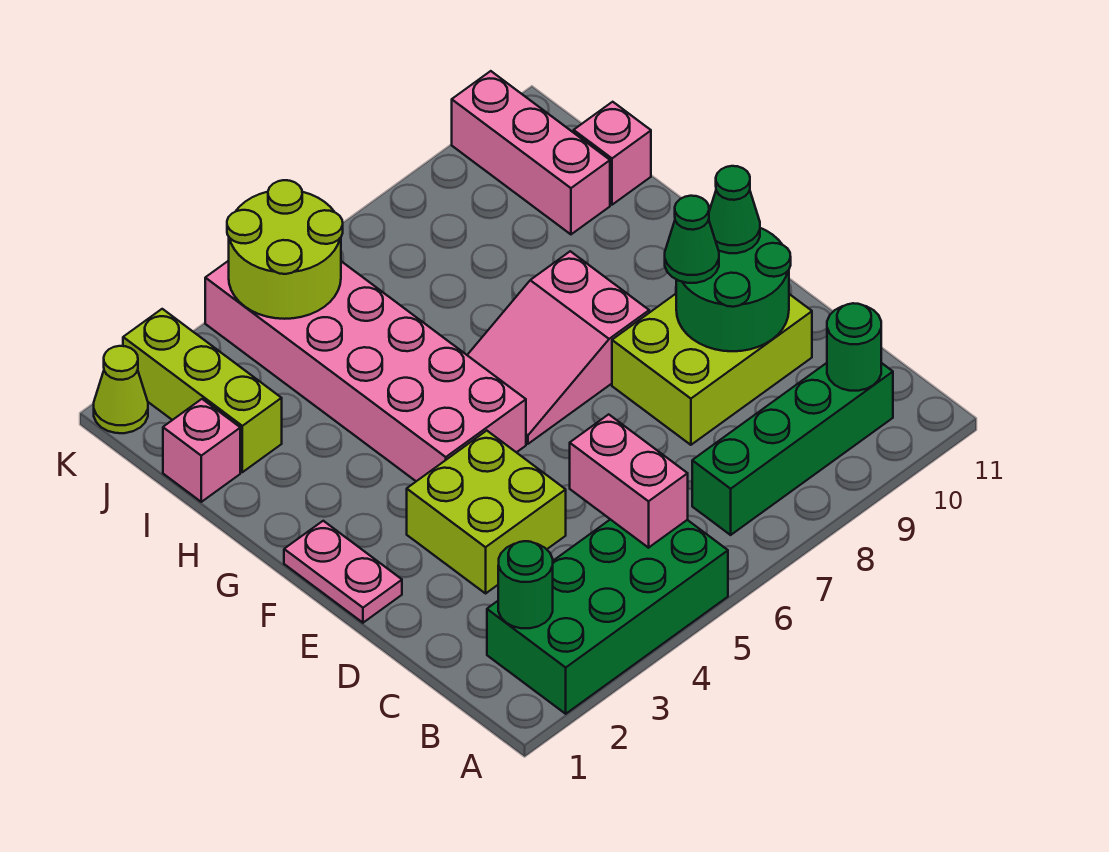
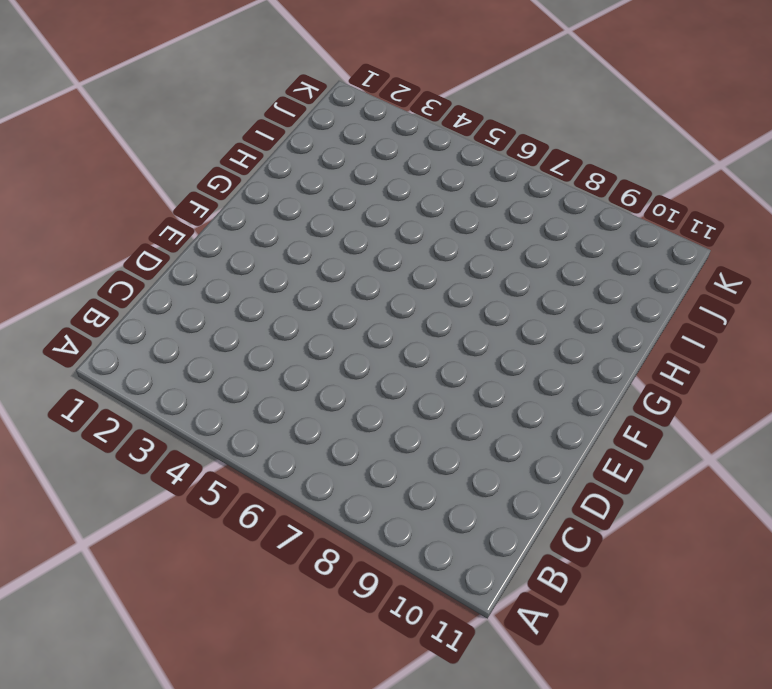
none -> green 2x4 brick [487,519,728,714]
none -> green 1x4 brick [692,363,893,535]
none -> lime 2x2 brick [407,431,566,593]

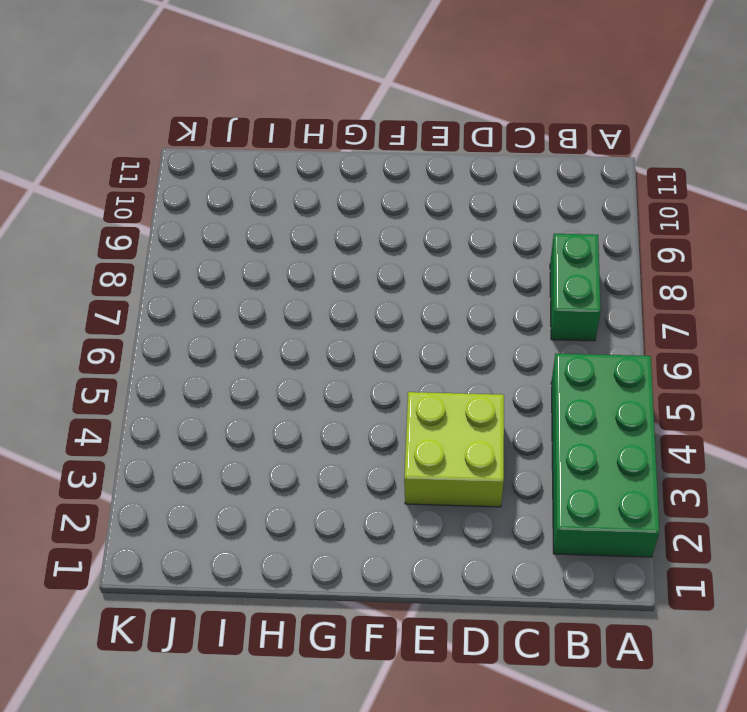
green 1x2 brick [550,234,601,341] -> green 1x4 brick [692,363,893,535]
none -> lime 2x3 brick [612,294,812,445]
none -> pink 1x2 plate [284,521,402,623]
none -> pink 2x6 brick [205,261,526,481]

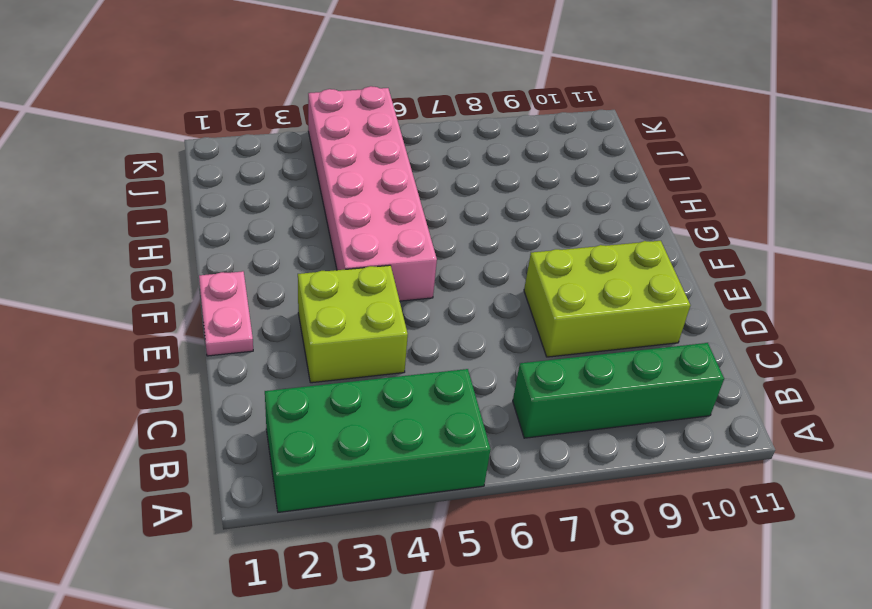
none -> pink 2x3 slope [467,251,649,444]
none -> pink 1x1 brick [163,399,240,502]
none -> lime 1x3 brick [123,309,282,472]

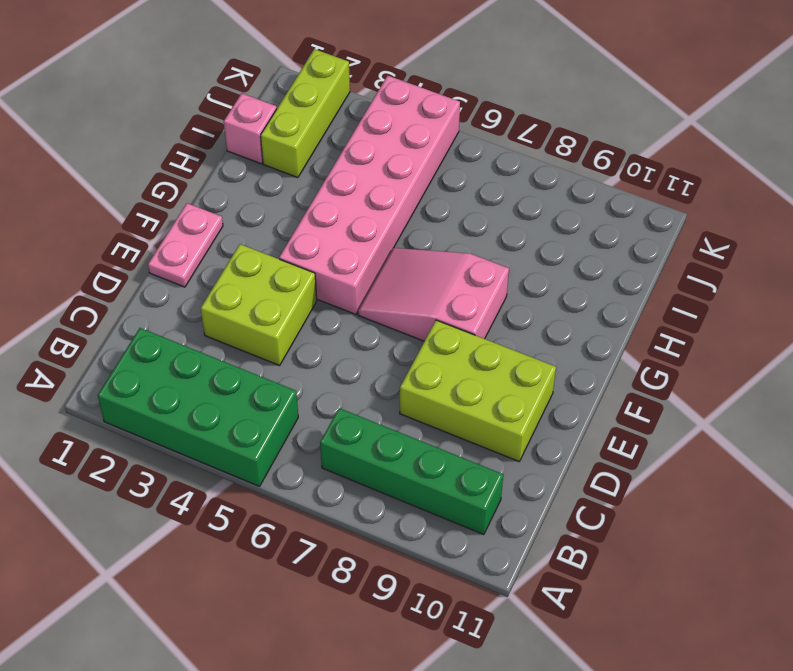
none -> pink 1x3 brick [452,71,610,234]
none -> pink 1x1 brick [574,102,651,205]
none -> lime 1x1 cone [94,346,148,433]

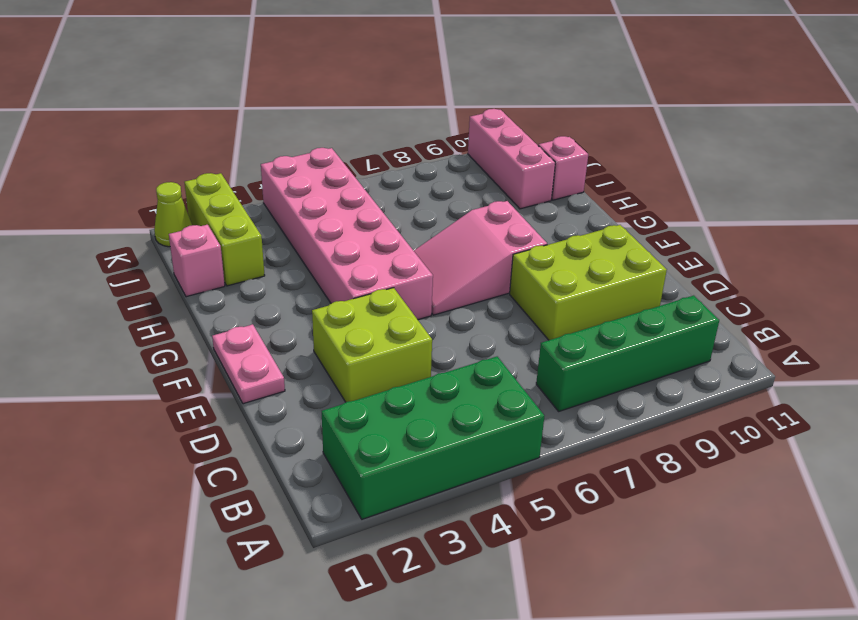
none -> green 1x1 round brick [498,541,553,628]
none -> pink 1x2 brick [570,414,688,548]
none -> green 1x1 round brick [827,303,881,391]

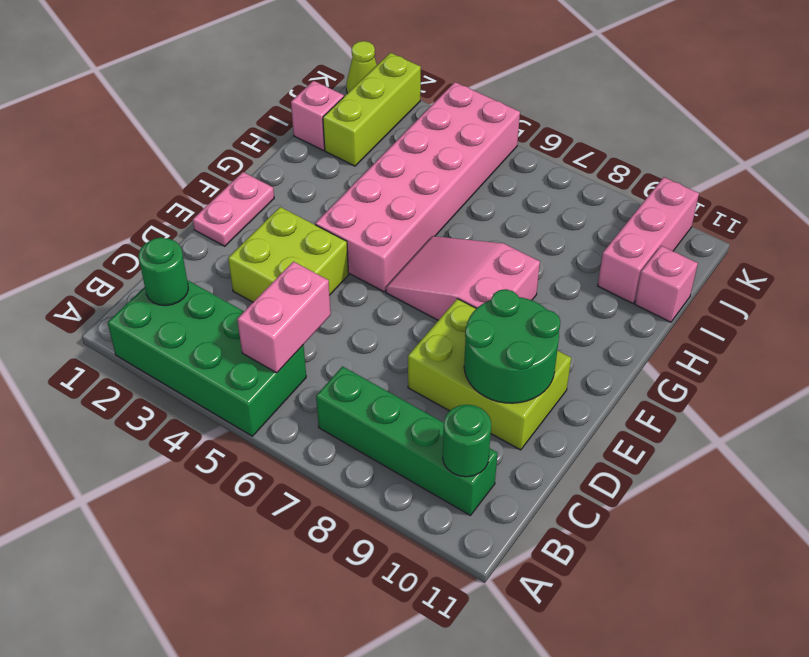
none -> lime 2x2 round brick [227,180,343,319]
none -> green 1x1 cone [665,196,719,283]
none -> green 1x1 cone [709,166,760,253]

